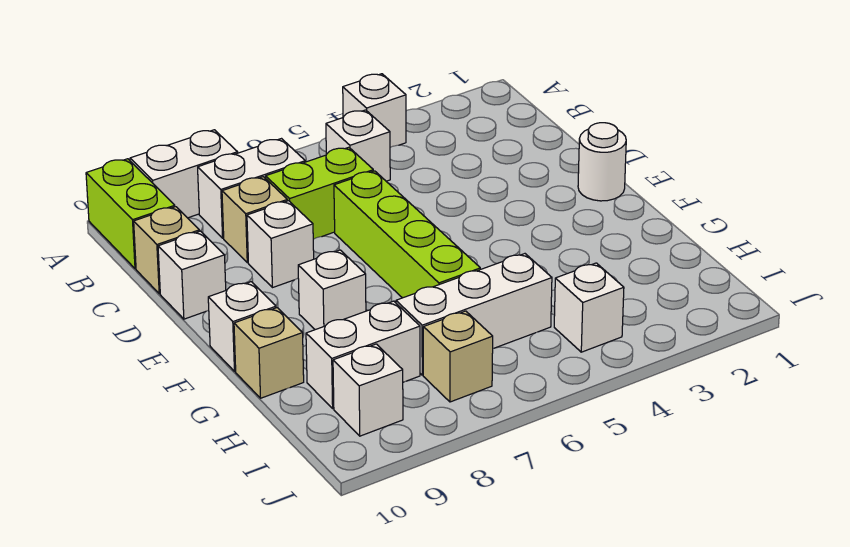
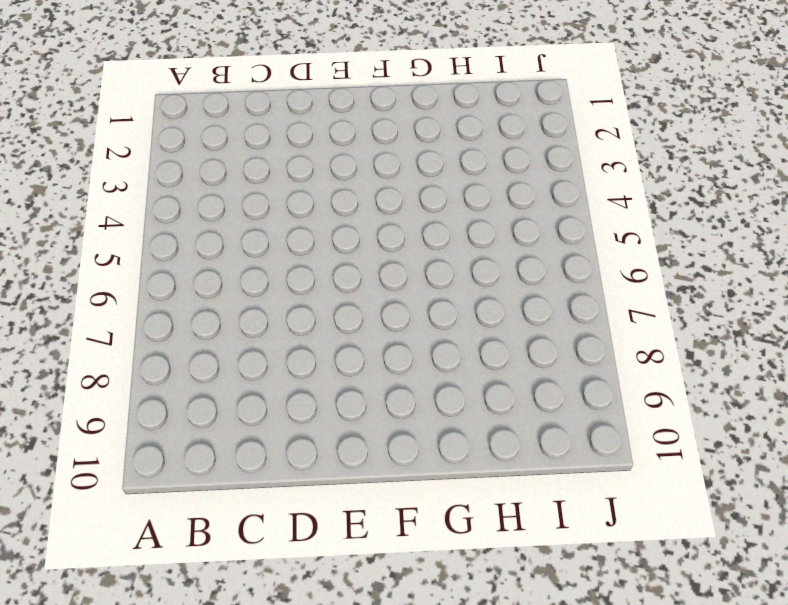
none -> white 1x1 brick [343,74,406,147]
none -> white 1x2 brick [130,130,238,218]
none -> lime 1x2 brick [86,159,175,269]

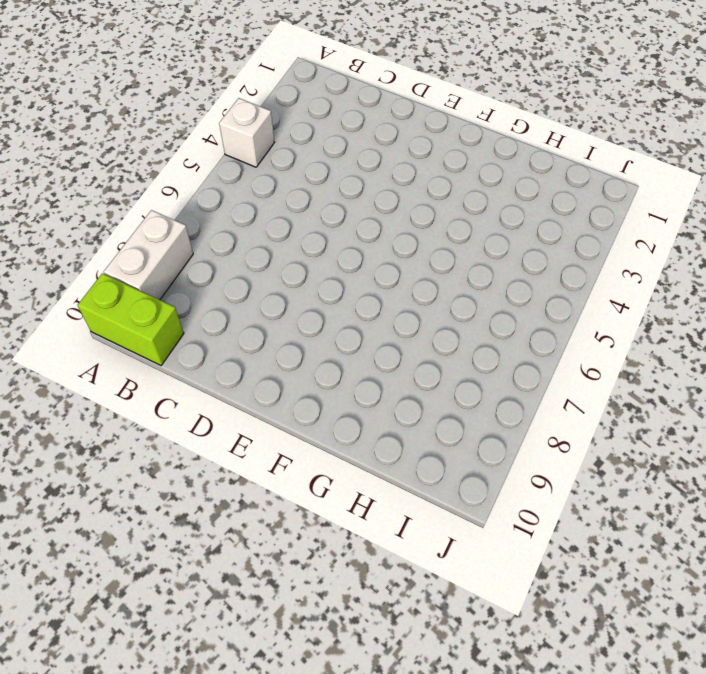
none -> white 1x1 brick [326,110,390,181]
none -> white 1x2 brick [198,139,305,238]
none -> lime 1x2 brick [266,147,373,239]

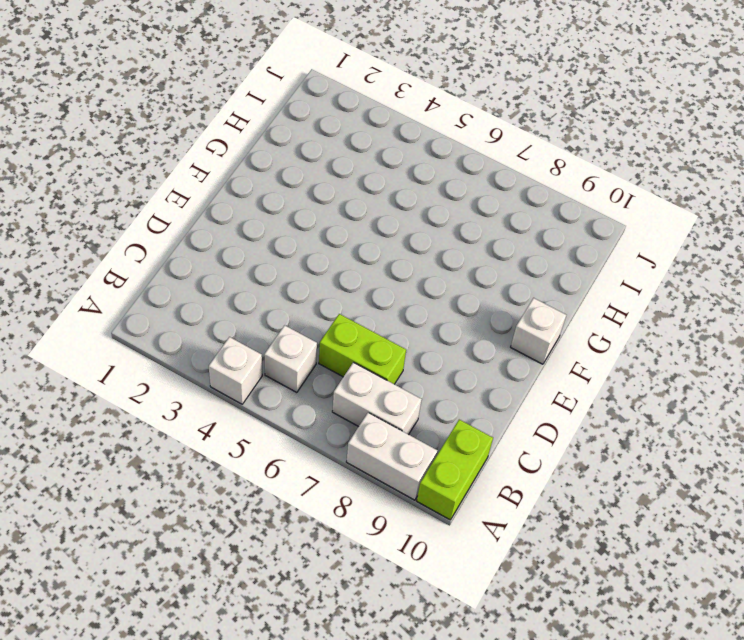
none -> tan 1x1 brick [222,177,287,263]
none -> tan 1x1 brick [134,207,199,294]
none -> lime 1x4 brick [334,171,480,298]

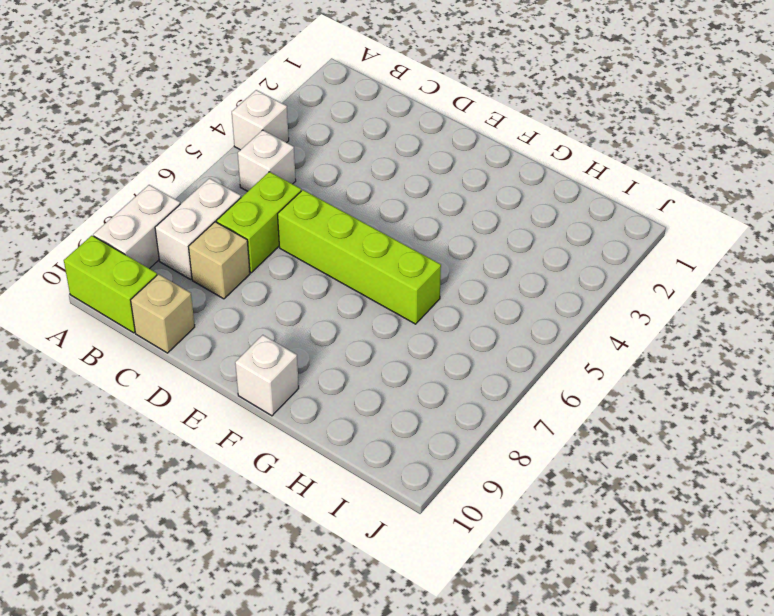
none -> white 1x1 brick [247,201,314,288]
none -> white 1x1 brick [158,231,226,319]
none -> white 1x1 round brick [578,123,626,201]

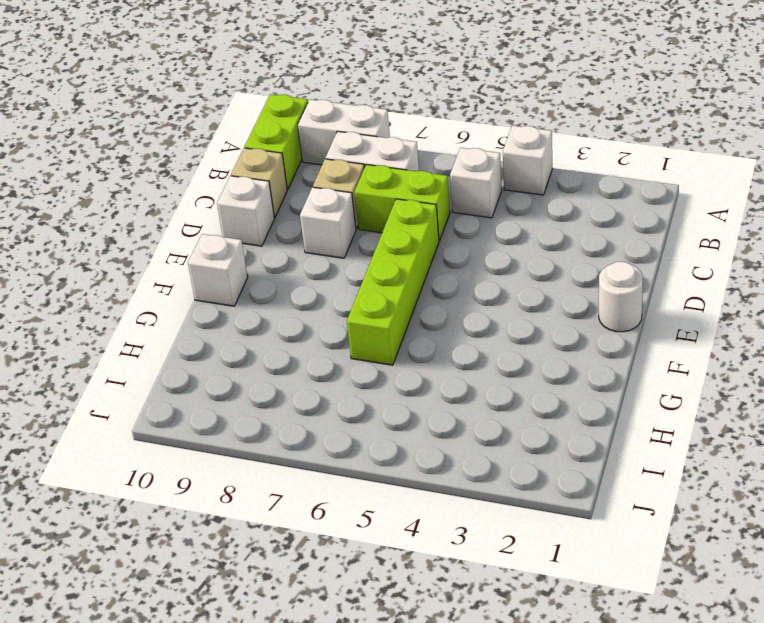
none -> white 1x1 brick [298,250,366,330]
none -> tan 1x1 brick [234,308,304,398]
none -> white 1x3 brick [396,254,552,375]

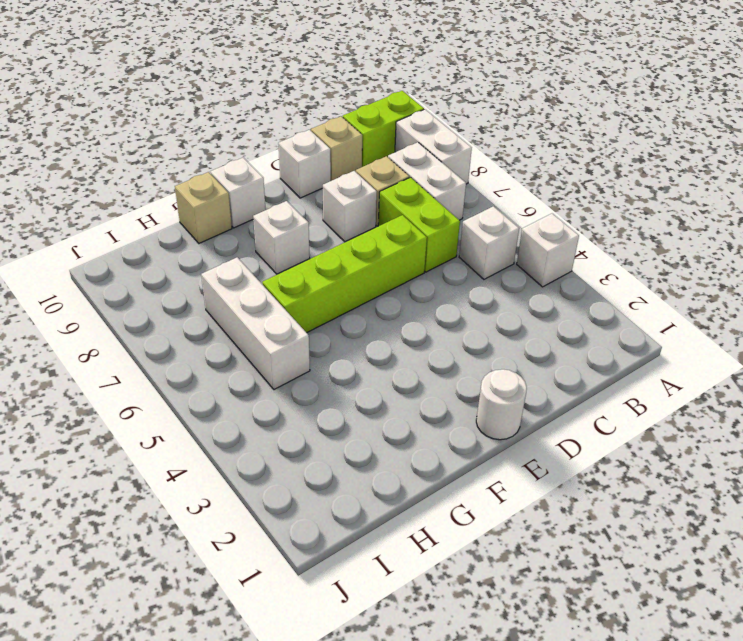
none -> white 1x2 brick [306,301,420,408]
none -> white 1x1 brick [554,263,624,352]
none -> tan 1x1 brick [423,311,493,402]

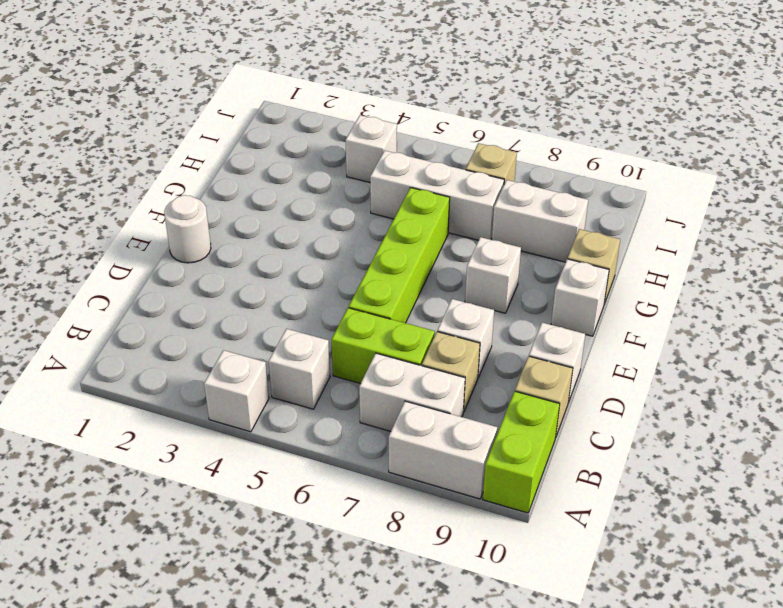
none -> white 1x1 brick [333,344,403,436]

